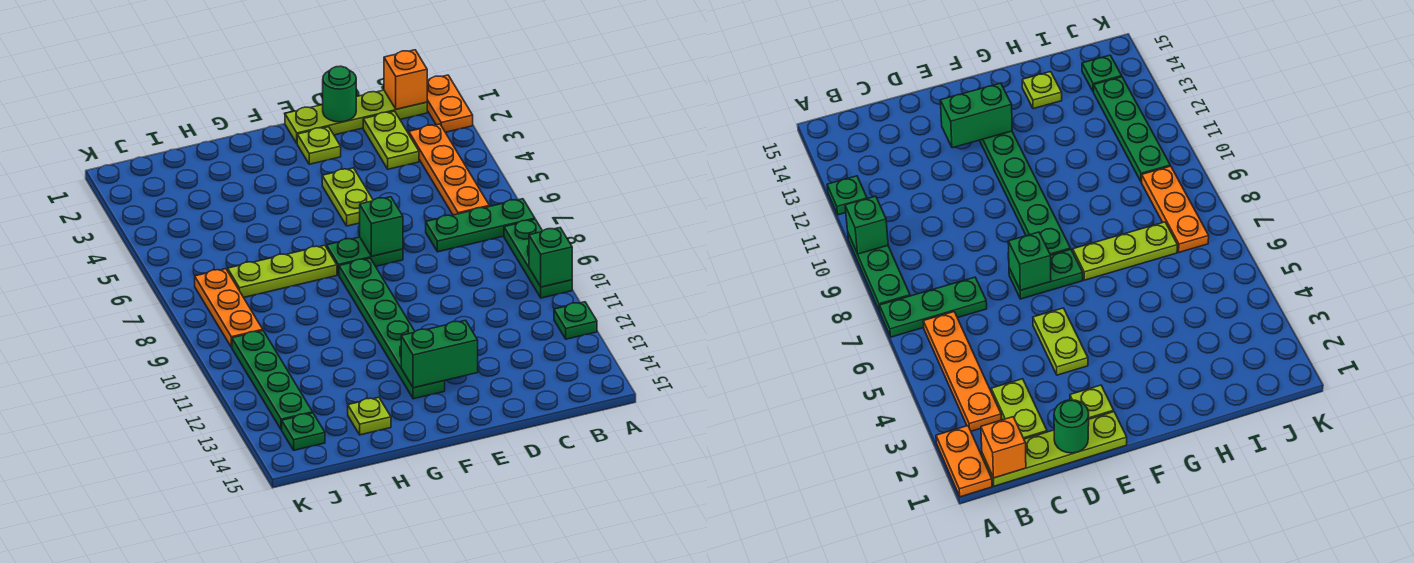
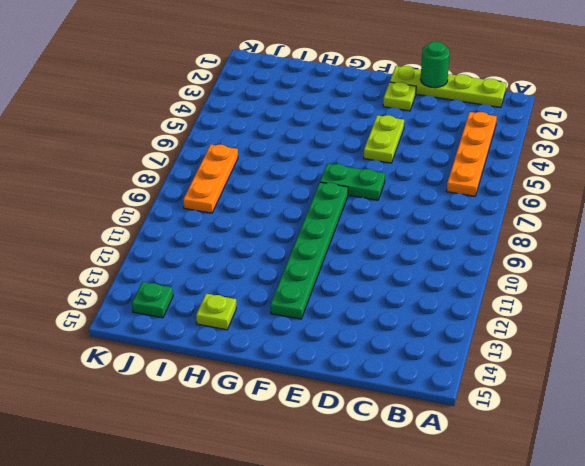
none -> orange 1x2 plate [427,75,473,132]
none -> green 1x3 plate [426,199,535,252]
none -> green 1x3 plate [504,219,572,298]

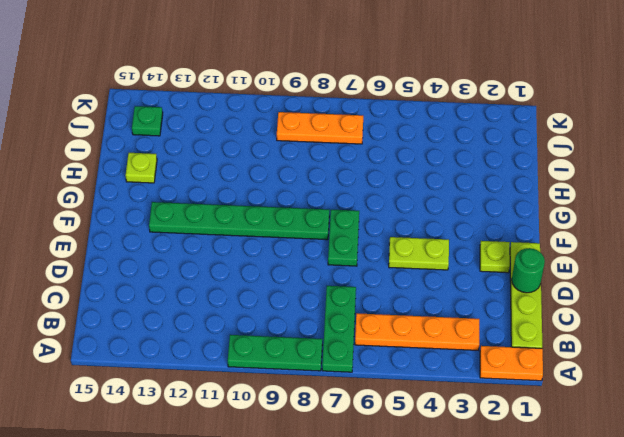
none -> green 1x1 plate [554,302,597,339]
none -> lime 1x2 plate [363,111,419,169]
none -> lime 1x3 plate [228,245,337,297]

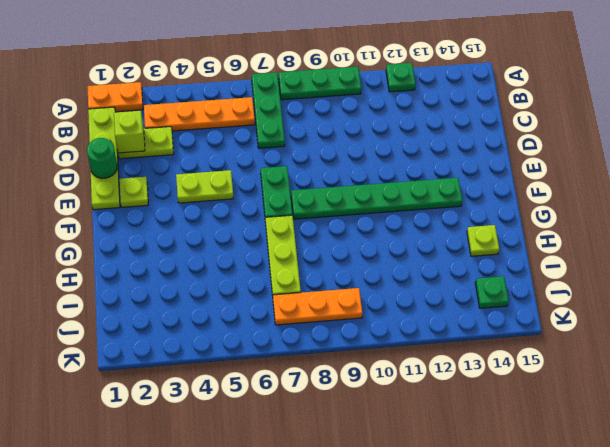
lime 1x1 brick [114,111,145,153] -> none
none -> green 1x4 plate [232,331,313,430]
none -> green 1x1 brick [529,228,572,287]
none -> orange 1x1 brick [384,50,427,109]

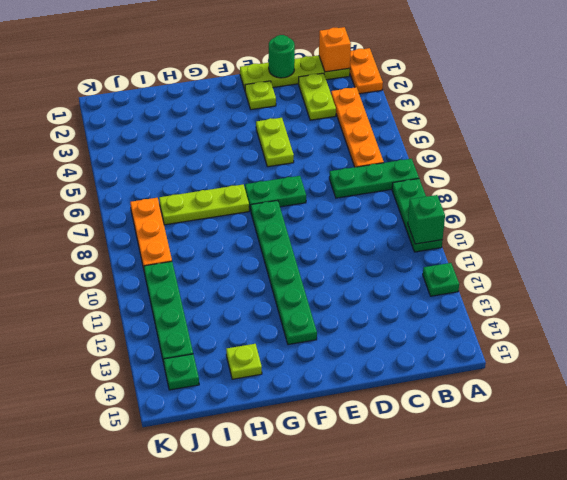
none -> green 1x1 brick [360,197,403,256]
none -> green 1x2 brick [401,320,478,388]

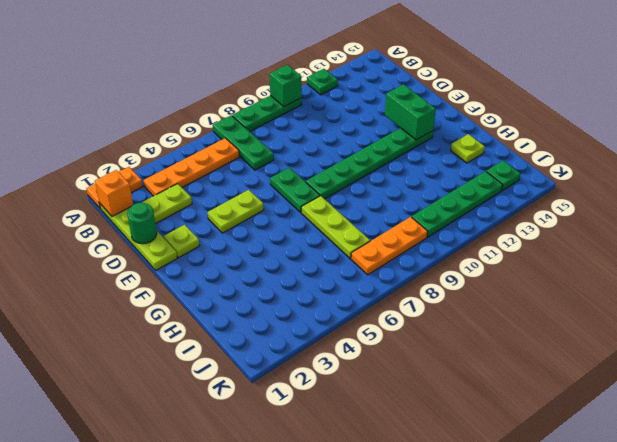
none -> green 1x1 brick [360,197,403,256]

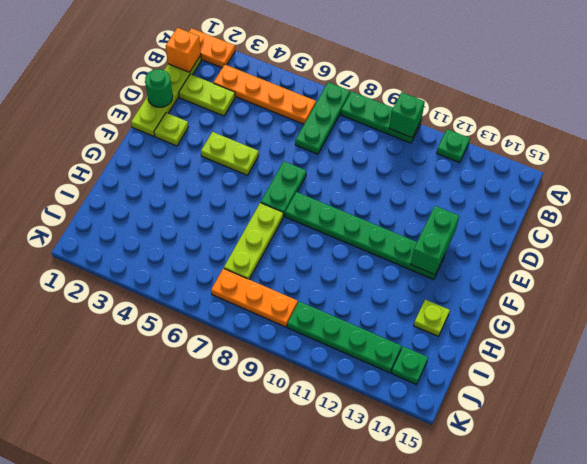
none -> green 1x1 brick [360,197,403,256]

